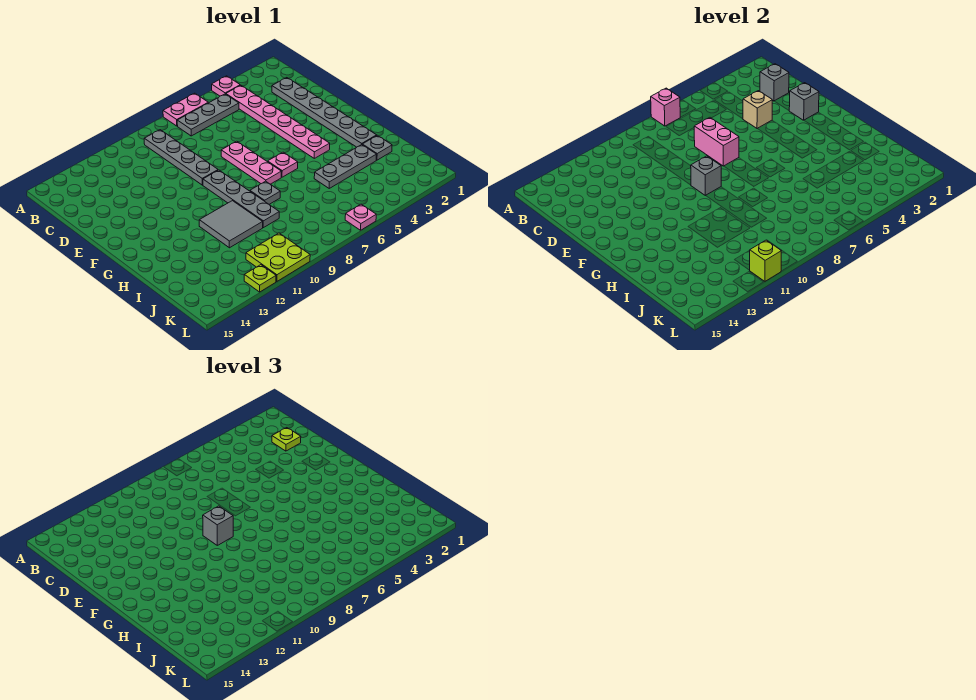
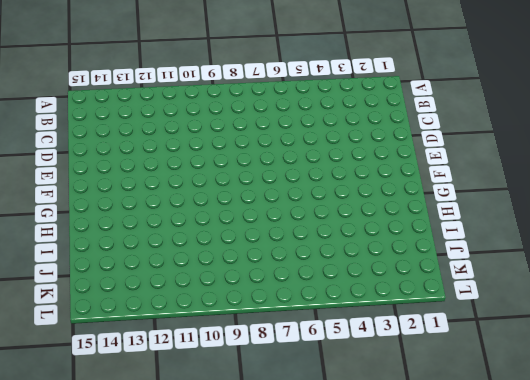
none -> pink 1x1 plate [212,76,240,96]
none -> pink 1x2 plate [163,93,208,126]
none -> pink 1x6 plate [226,85,330,158]

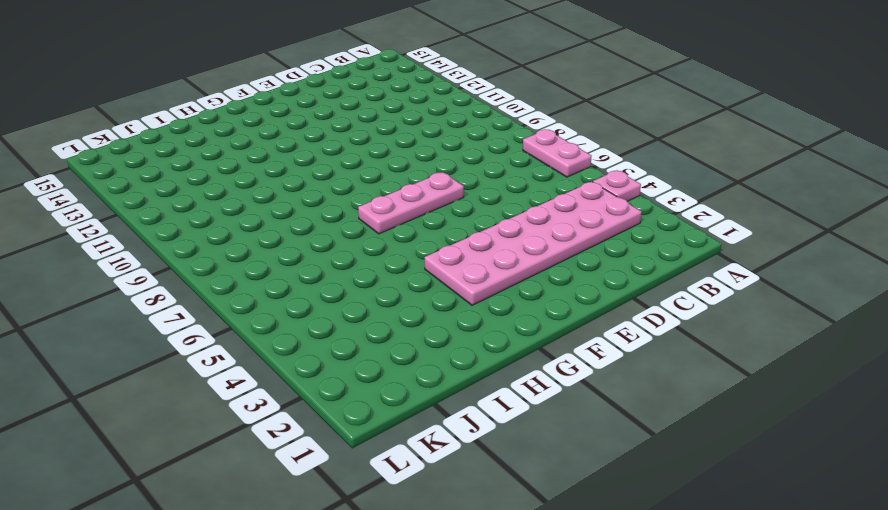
pink 2x6 plate [425,182,642,305] -> pink 1x6 plate [226,85,330,158]
none -> grey 1x3 plate [177,94,239,136]
none -> grey 1x4 plate [144,130,218,185]
none -> grey 1x6 plate [272,78,377,147]

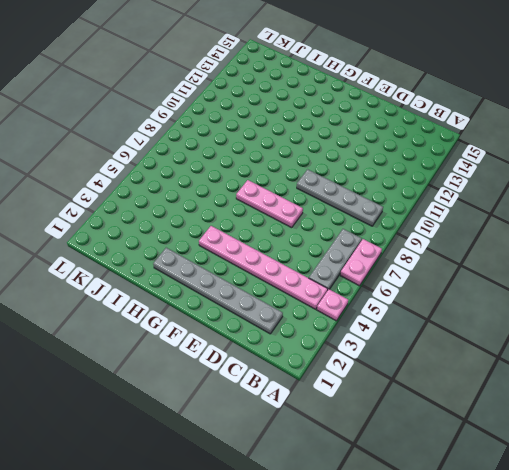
none -> grey 1x4 plate [203,170,279,228]
none -> pink 1x1 plate [268,152,298,177]
none -> grey 1x1 plate [250,181,280,204]

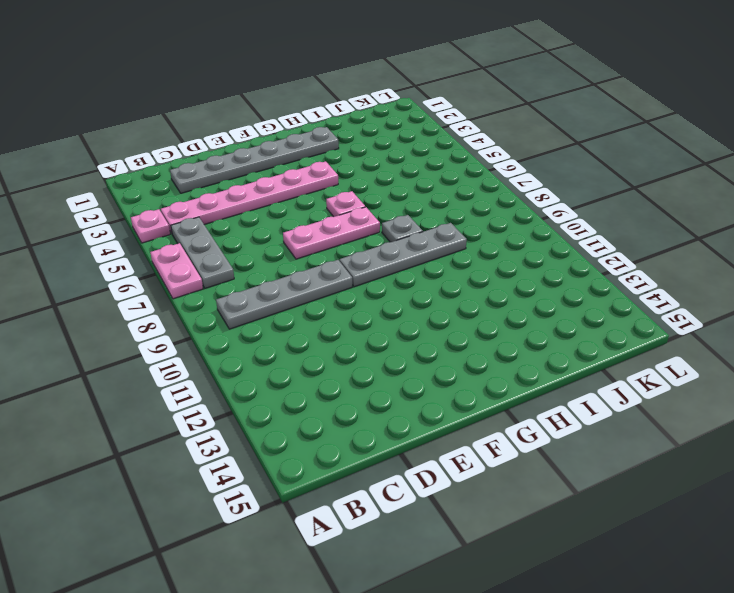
none -> grey 2x2 tile [199,201,263,248]
none -> grey 1x1 plate [362,135,392,160]
none -> grey 1x3 plate [314,145,377,188]

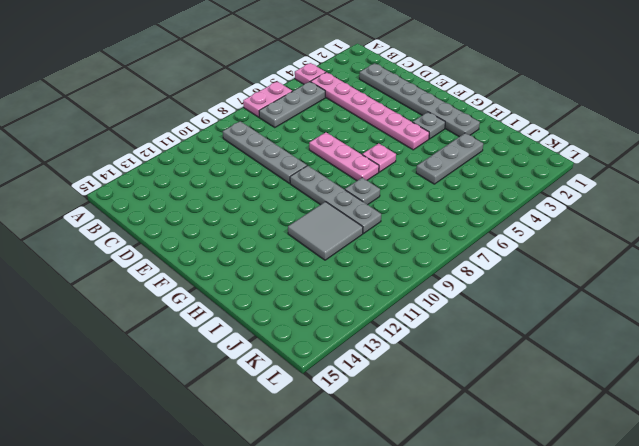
grey 1x1 plate [413,112,445,139] -> grey 1x1 plate moved to [362,135,392,160]
none -> lime 2x2 plate [246,233,310,281]
none -> pink 1x1 plate [345,204,376,230]
none -> lime 1x1 plate [244,265,276,292]

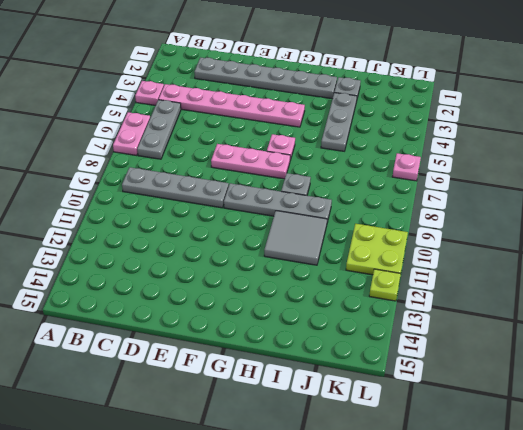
none -> pink 1x1 brick [651,88,680,126]
none -> grey 1x1 brick [760,64,789,101]
none -> tan 1x1 brick [743,91,772,129]

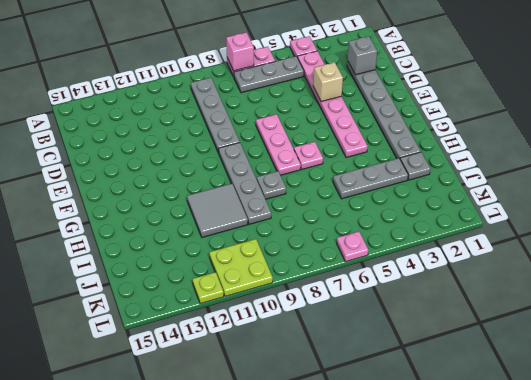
none -> pink 1x2 brick [694,118,739,166]
none -> grey 1x1 brick [789,83,819,120]
none -> grey 1x1 brick [691,156,721,196]

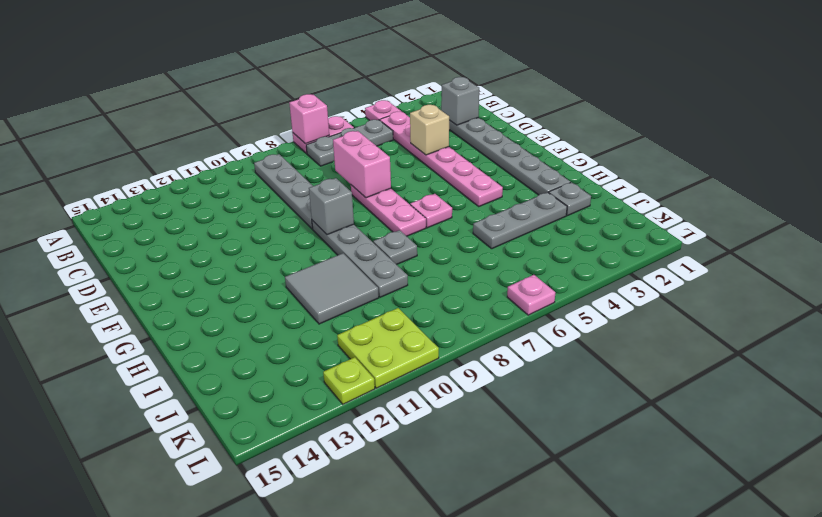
none -> grey 1x1 brick [789,83,819,120]
none -> lime 1x1 brick [750,240,781,281]
none -> lime 1x1 plate [272,428,301,451]

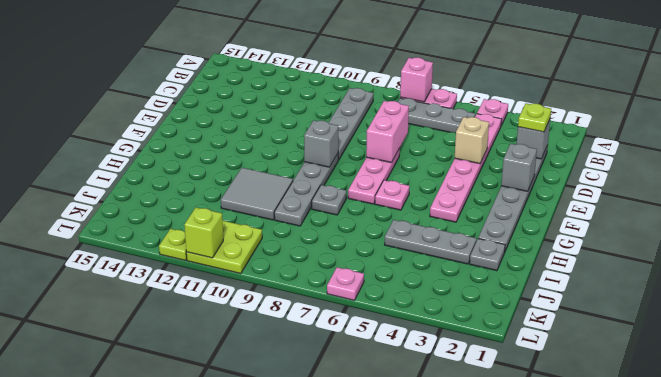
none -> grey 1x1 brick [203,506,233,545]

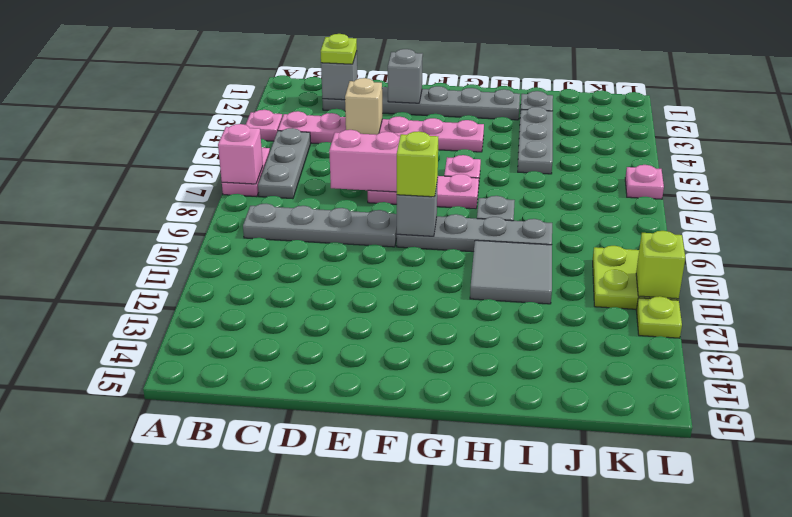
lime 1x1 brick [397,131,438,197] -> grey 1x1 brick [203,506,233,545]

